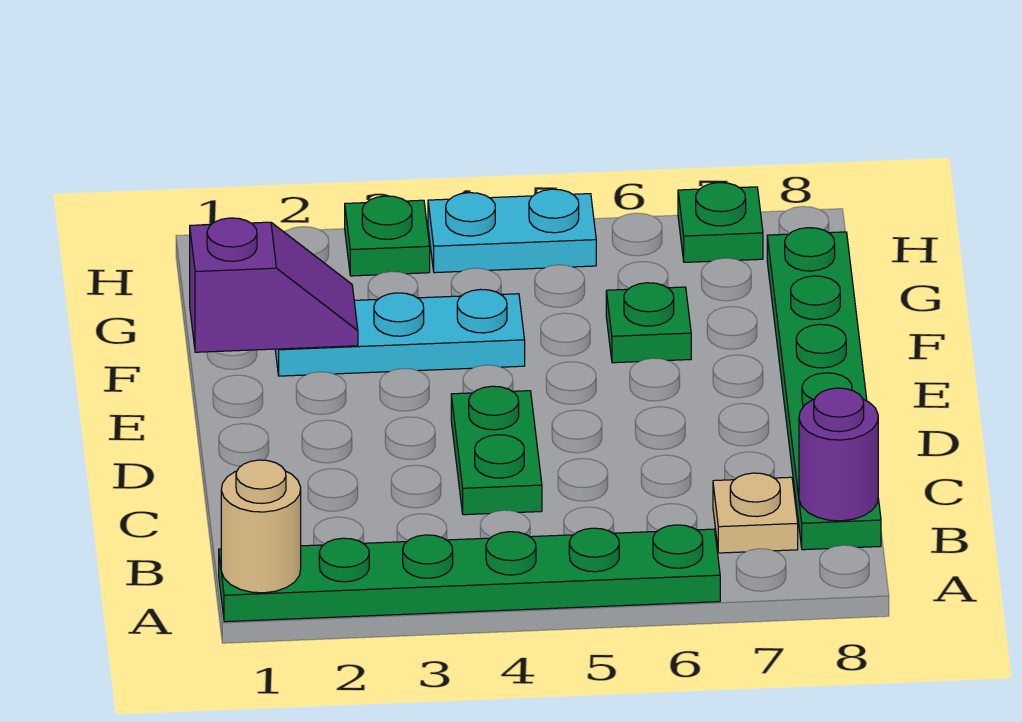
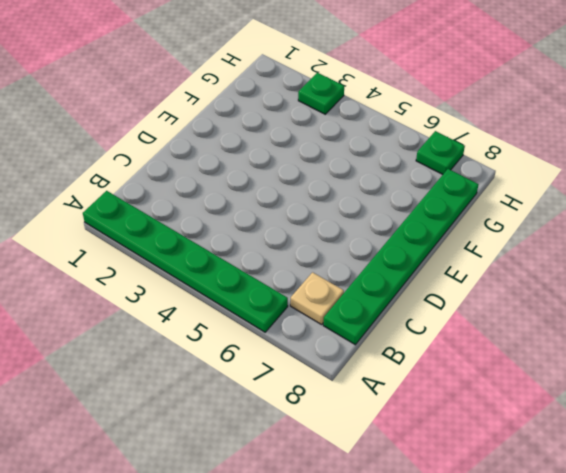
none -> green 1x2 plate [451,386,542,515]
none -> cyan 1x3 plate [275,289,525,376]
none -> green 1x1 plate [606,283,691,363]

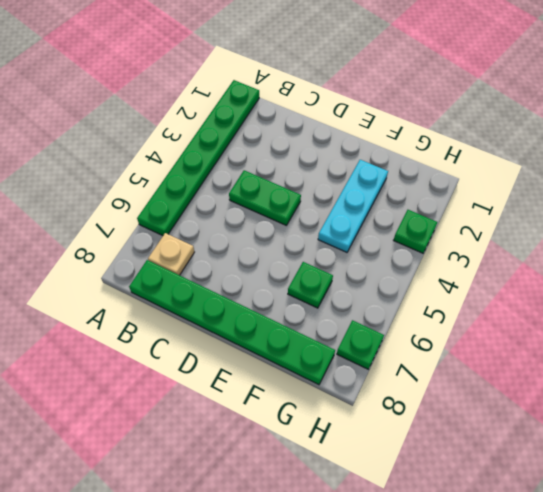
none -> cyan 1x2 plate [428,189,596,273]
none -> tan 1x1 round brick [221,460,301,593]
none -> purple 1x1 round brick [799,388,878,521]

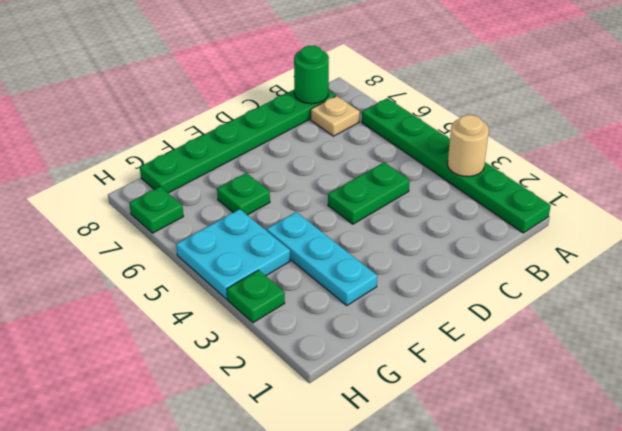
tan 1x1 round brick [448,115,489,177] -> tan 1x1 round brick moved to [221,460,301,593]
green 1x1 round brick [294,46,329,104] -> purple 1x1 round brick [799,388,878,521]
cyan 2x2 plate [176,209,290,299] -> cyan 1x2 plate [428,189,596,273]
none -> purple 1x2 slope [190,218,358,352]

